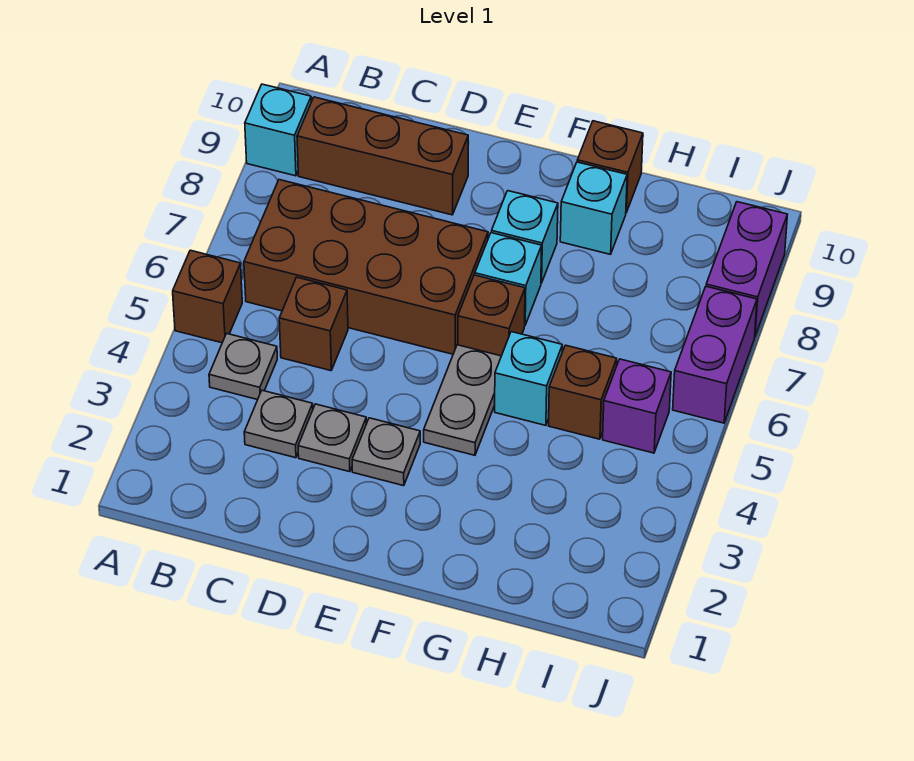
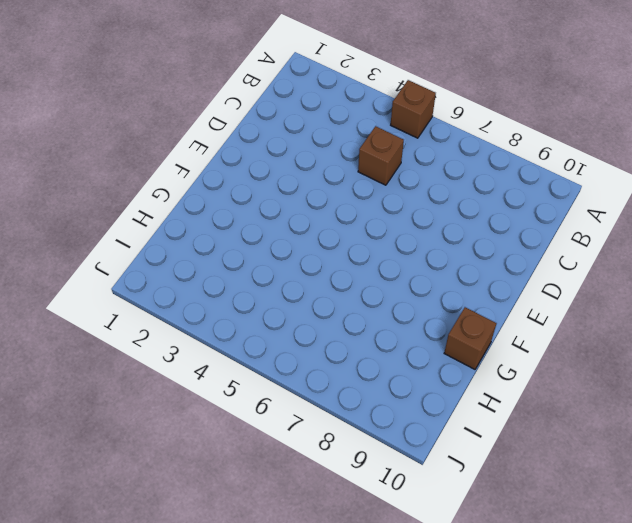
none -> cyan 1x1 brick [245,84,311,176]
none -> grey 1x1 plate [209,334,277,400]
none -> brown 2x4 brick [244,180,488,354]

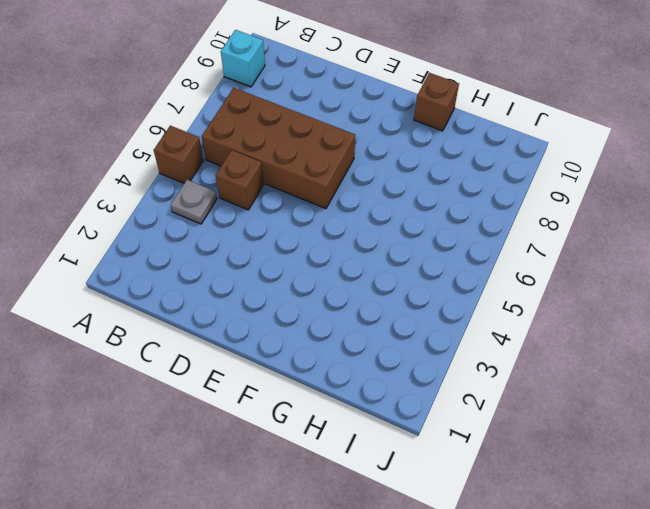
none -> brown 1x3 brick [297,97,468,215]
none -> grey 1x1 plate [244,390,313,458]
none -> grey 1x1 plate [298,404,366,472]

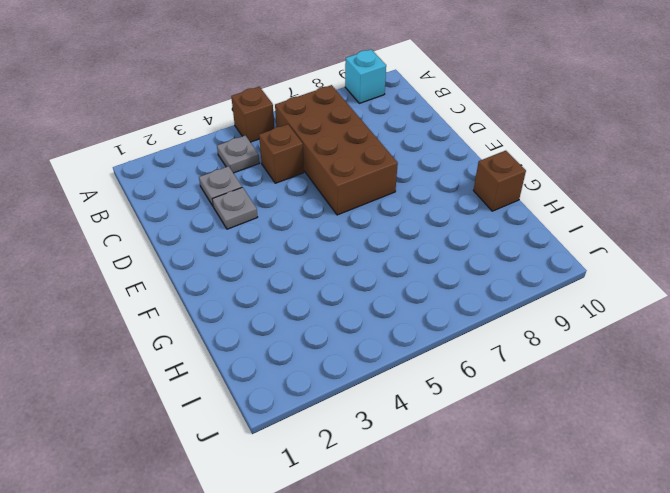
none -> brown 1x3 brick [297,97,468,215]
none -> grey 1x1 plate [352,418,420,486]
none -> grey 1x2 plate [424,345,501,455]

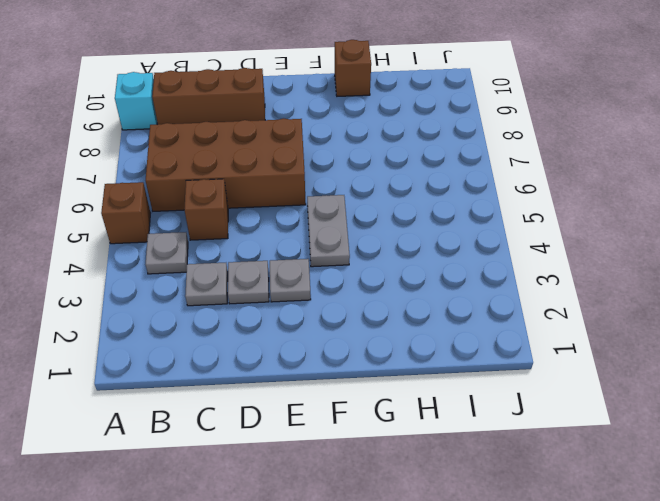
none -> brown 1x1 brick [458,275,525,356]
none -> cyan 1x1 brick [475,233,542,325]
none -> cyan 1x1 brick [492,191,558,283]

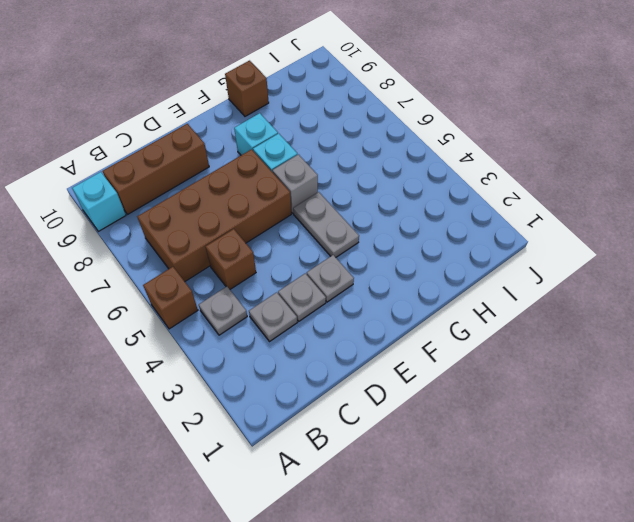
grey 1x1 brick [272,154,318,213] -> brown 1x1 brick [458,275,525,356]
none -> cyan 1x1 brick [495,332,562,425]
none -> cyan 1x1 brick [560,162,627,254]
none -> brown 1x1 brick [549,345,617,439]

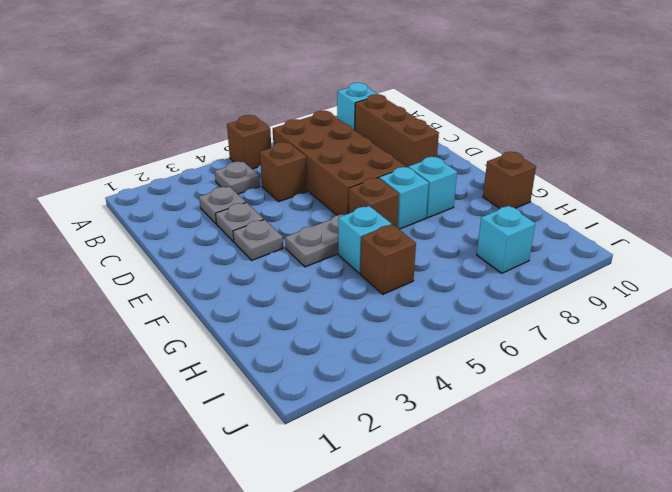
cyan 1x1 brick [477,206,535,273] -> cyan 1x1 brick moved to [560,162,627,254]
none -> purple 1x1 brick [603,359,671,453]
none -> purple 1x2 brick [673,286,757,423]
none -> purple 1x2 brick [706,202,788,336]

